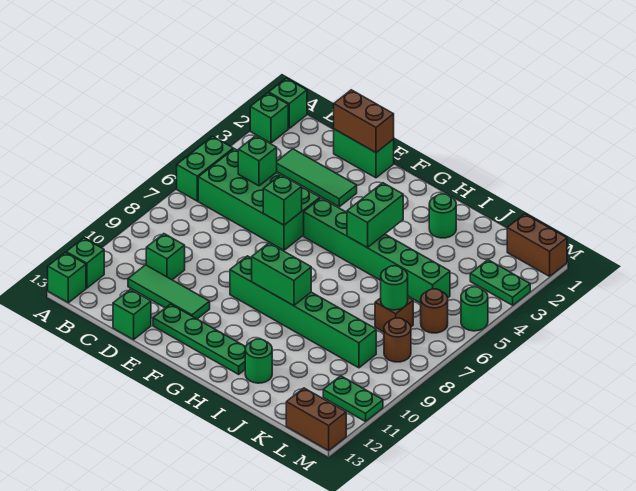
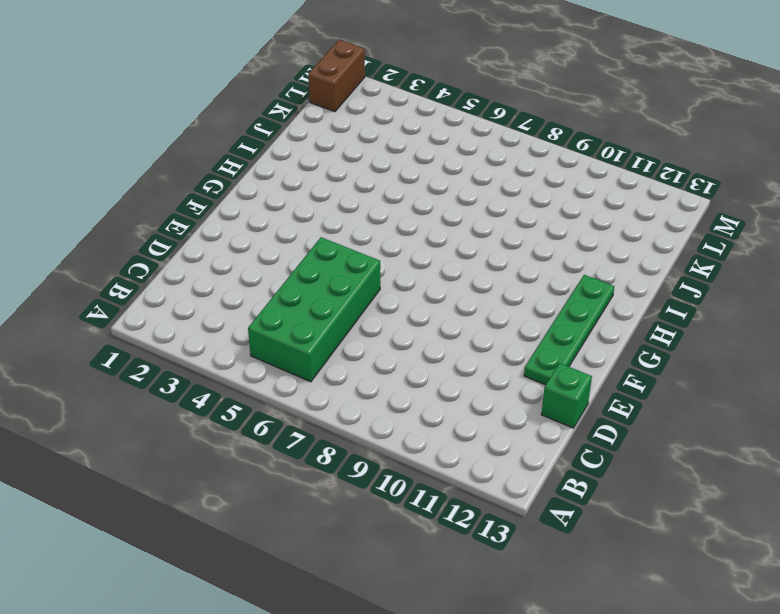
none -> green 1x1 brick [269,78,307,128]
none -> green 1x1 brick [250,93,288,143]
none -> green 1x2 brick [177,136,233,201]
none -> green 1x1 brick [66,238,104,288]

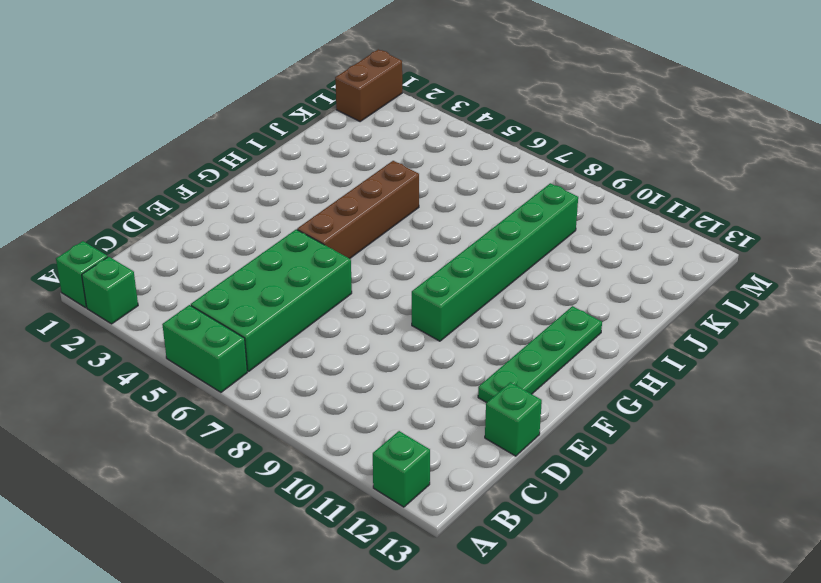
brown 1x4 brick [297,161,419,259] -> green 1x6 brick [304,198,450,303]
none -> green 1x1 brick [48,252,86,303]
none -> green 1x3 tile [277,149,357,207]
none -> green 1x1 brick [146,234,185,280]
none -> green 1x3 tile [128,265,210,319]

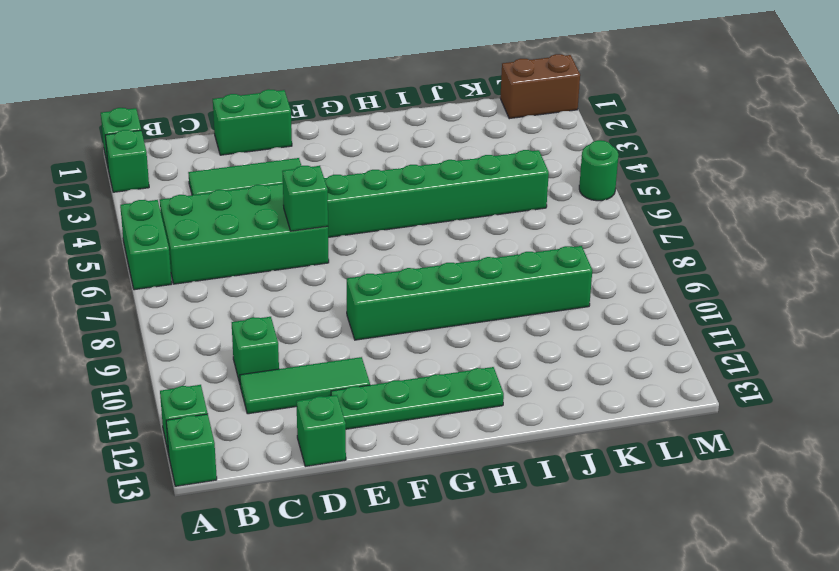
none -> green 1x1 round brick [429,194,456,238]
none -> green 1x1 round brick [245,339,272,383]
none -> brown 1x1 brick [375,297,413,332]
none -> green 1x2 plate [470,260,530,305]

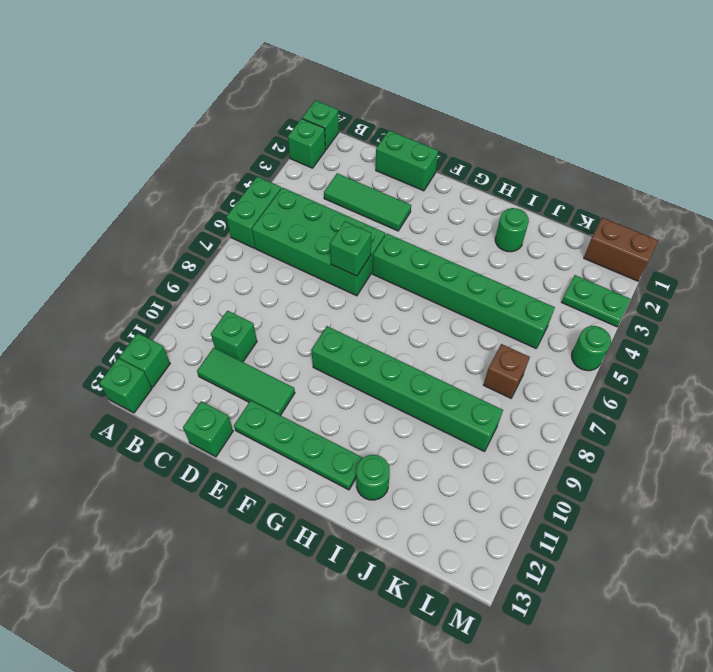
none -> brown 1x1 round brick [421,289,448,333]
none -> brown 1x1 round brick [384,318,411,362]
none -> green 1x2 plate [323,376,383,422]
none -> brown 1x2 brick [286,388,346,450]

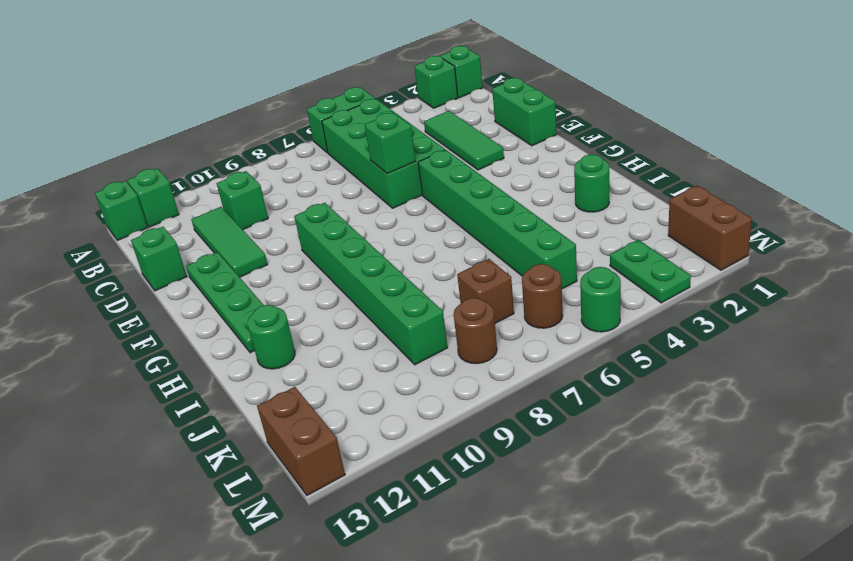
none -> green 1x2 plate [323,376,383,422]
none -> green 1x1 brick [238,136,277,186]
none -> brown 1x2 brick [334,90,394,153]
none -> green 1x2 brick [252,243,311,306]

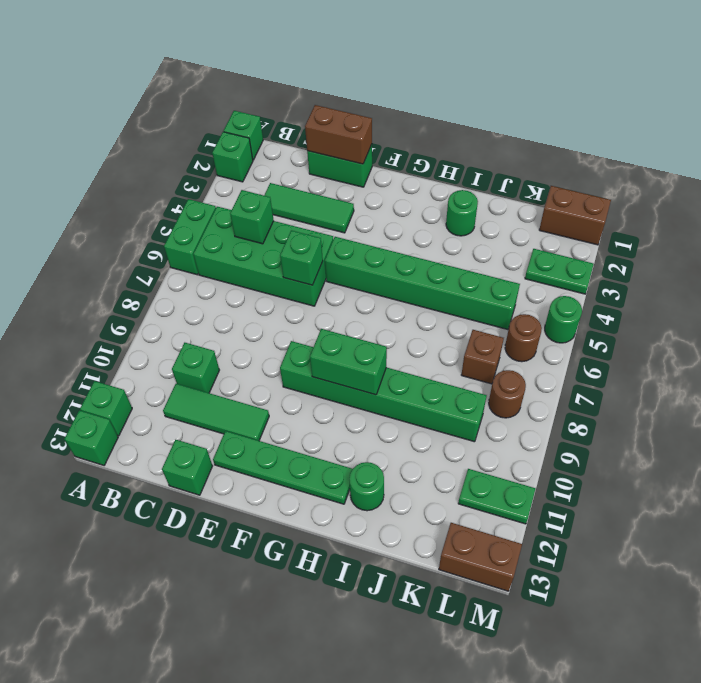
none -> green 1x2 brick [347,183,403,248]
none -> green 1x1 round brick [381,266,408,310]

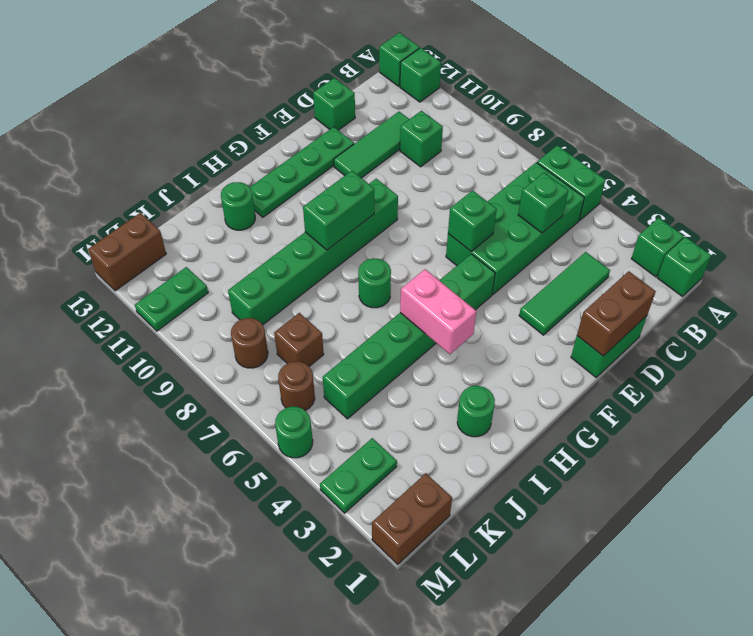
pink 1x2 brick [400,269,476,354] -> green 1x2 brick [347,183,403,248]
green 1x1 round brick [358,258,391,308] -> green 1x1 round brick moved to [381,266,408,310]

